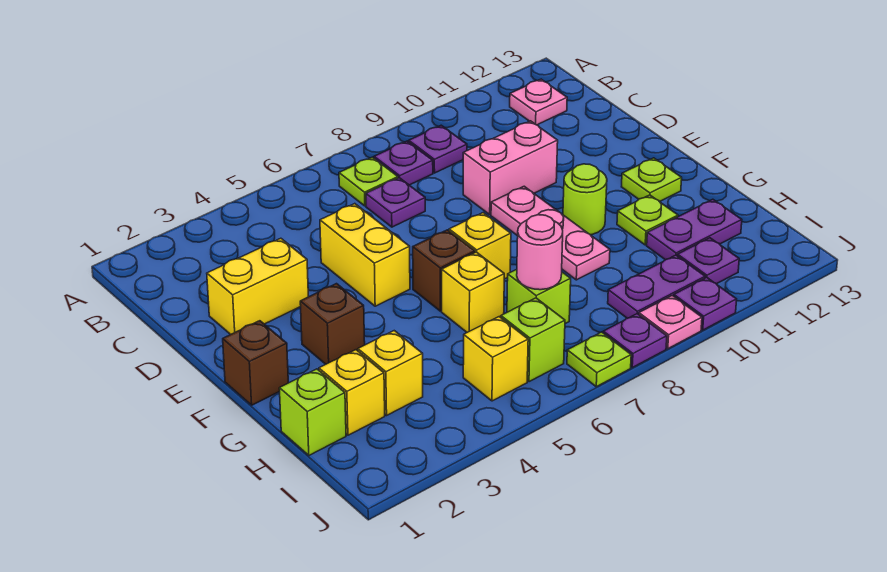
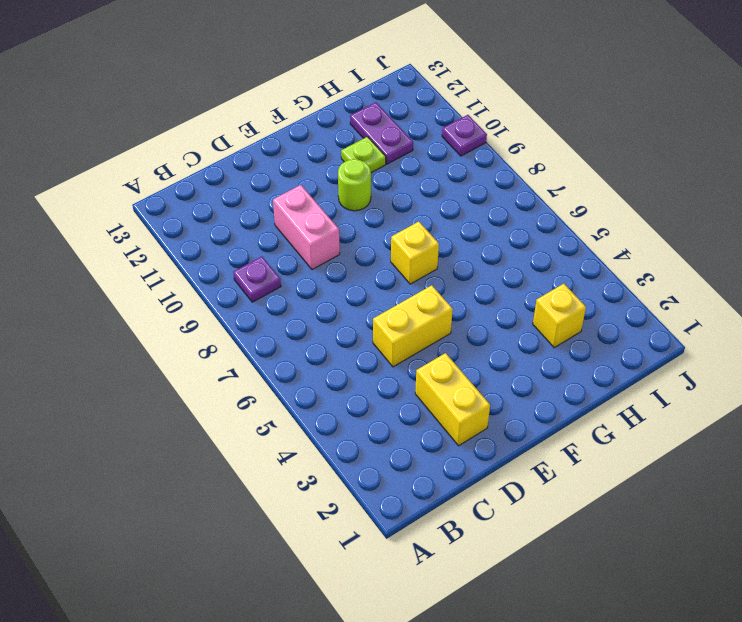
none -> lime 1x1 plate [339,157,398,206]
none -> purple 1x1 plate [374,141,433,185]
none -> pink 1x1 plate [510,79,567,125]
none -> purple 1x1 plate [366,178,425,227]

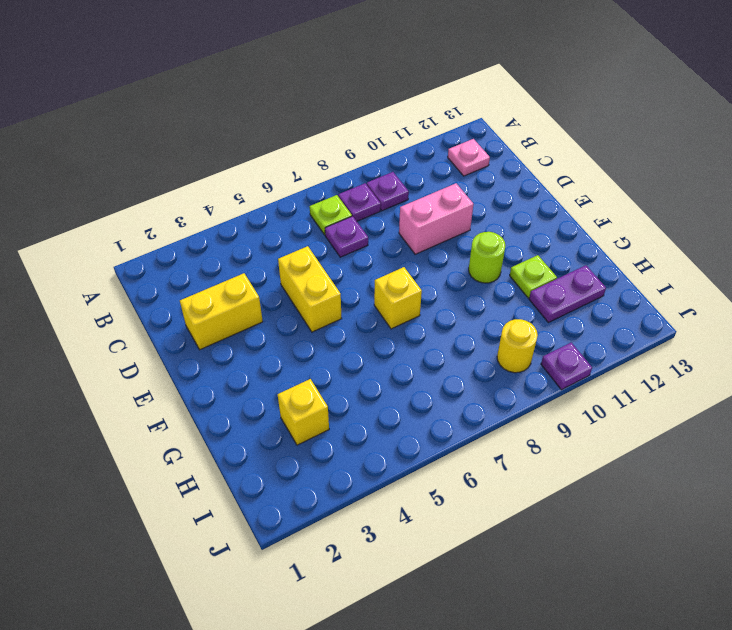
yellow 1x1 round brick [497,319,538,373] -> purple 1x2 plate [608,255,705,318]
none -> pink 1x3 plate [491,186,610,280]
none -> brown 1x1 brick [223,321,288,405]
none -> brown 1x1 brick [300,284,365,364]
none -> brown 1x1 brick [413,230,475,311]

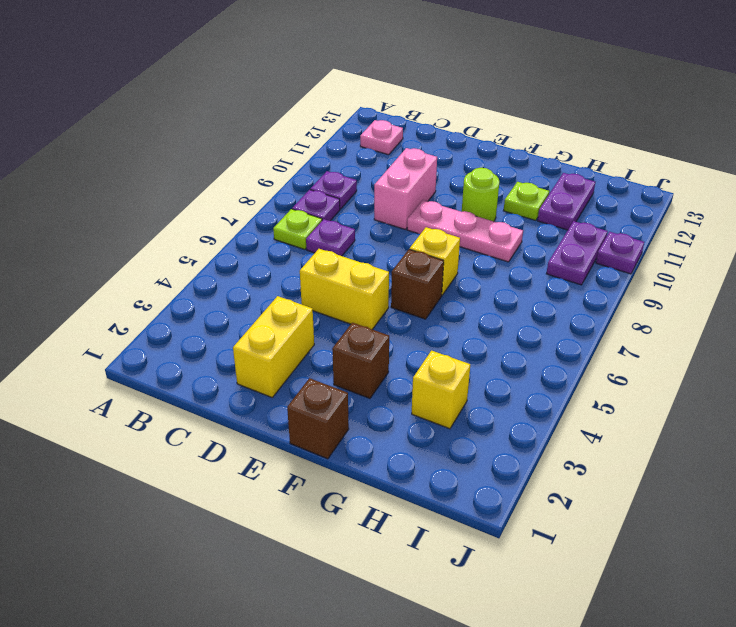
none -> lime 1x1 plate [622,158,682,202]
none -> yellow 1x1 brick [442,252,504,332]
none -> lime 1x1 brick [279,369,346,455]
none -> yellow 1x1 brick [319,350,385,435]

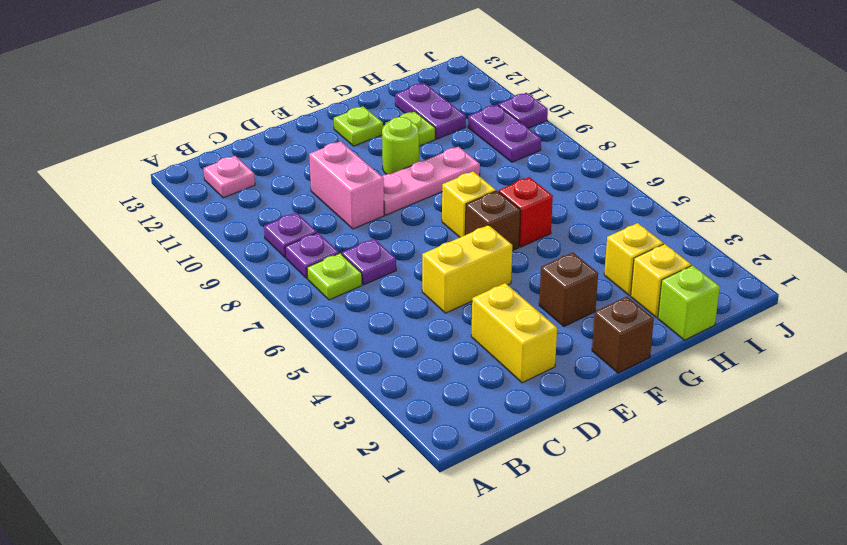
red 1x1 brick [499,177,553,247] -> yellow 1x1 brick [442,252,504,332]
none -> lime 1x1 brick [507,269,571,324]
none -> yellow 1x1 brick [463,317,528,401]
none -> lime 1x1 brick [501,298,565,382]
none -> purple 1x1 plate [678,238,739,284]

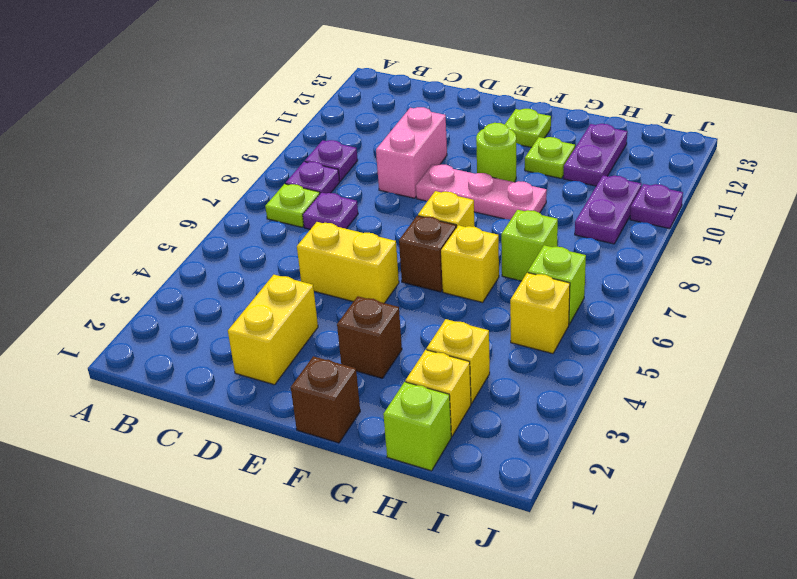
none -> pink 1x1 plate [510,79,567,125]
none -> purple 1x1 plate [678,238,739,284]
none -> lime 1x1 plate [567,332,631,387]
none -> purple 1x1 plate [603,314,667,368]

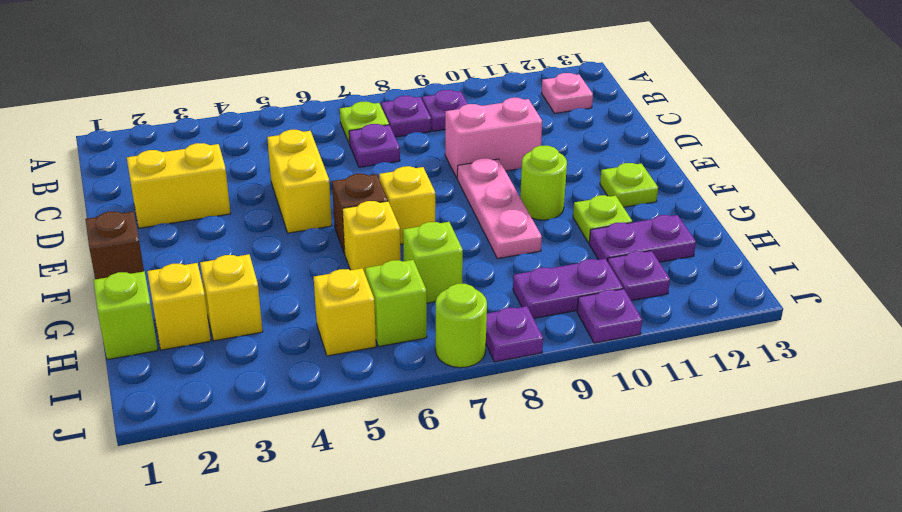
lime 1x1 round brick [435,284,487,368] -> lime 1x1 plate [567,332,631,387]
none -> brown 1x1 brick [300,284,365,364]
none -> pink 1x1 plate [639,295,702,349]
none -> pink 1x1 round brick [517,215,563,290]

